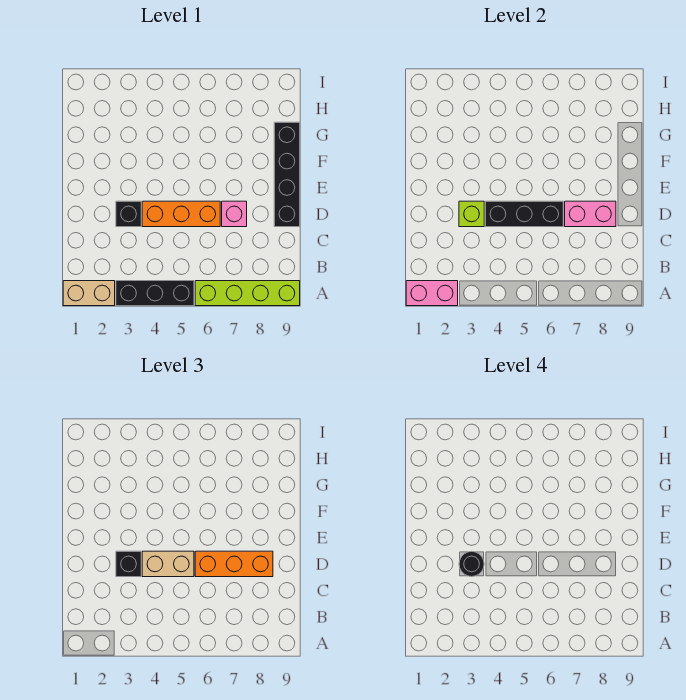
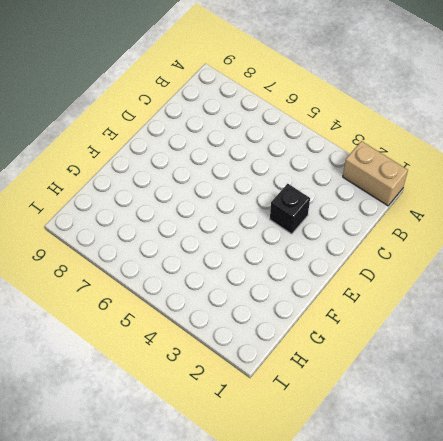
none -> black 1x3 brick [116,281,194,306]
none -> lime 1x4 brick [195,281,300,306]
none -> orange 1x3 brick [142,201,220,227]

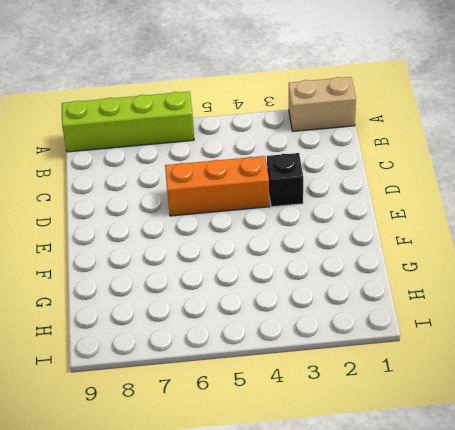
none -> black 1x3 brick [116,281,194,306]
none -> pink 1x1 brick [222,201,247,227]
none -> black 1x4 brick [274,122,300,227]

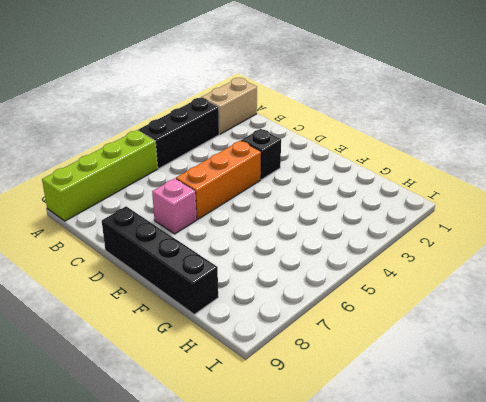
none -> pink 1x2 brick [406,281,458,306]
none -> lime 1x1 brick [459,201,484,227]
none -> black 1x3 brick [485,201,563,227]

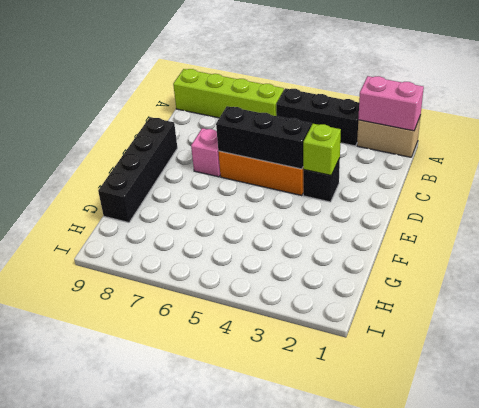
none -> pink 1x2 brick [565,201,616,227]
none -> black 1x1 brick [116,551,141,577]
none -> tan 1x2 brick [142,551,194,577]

